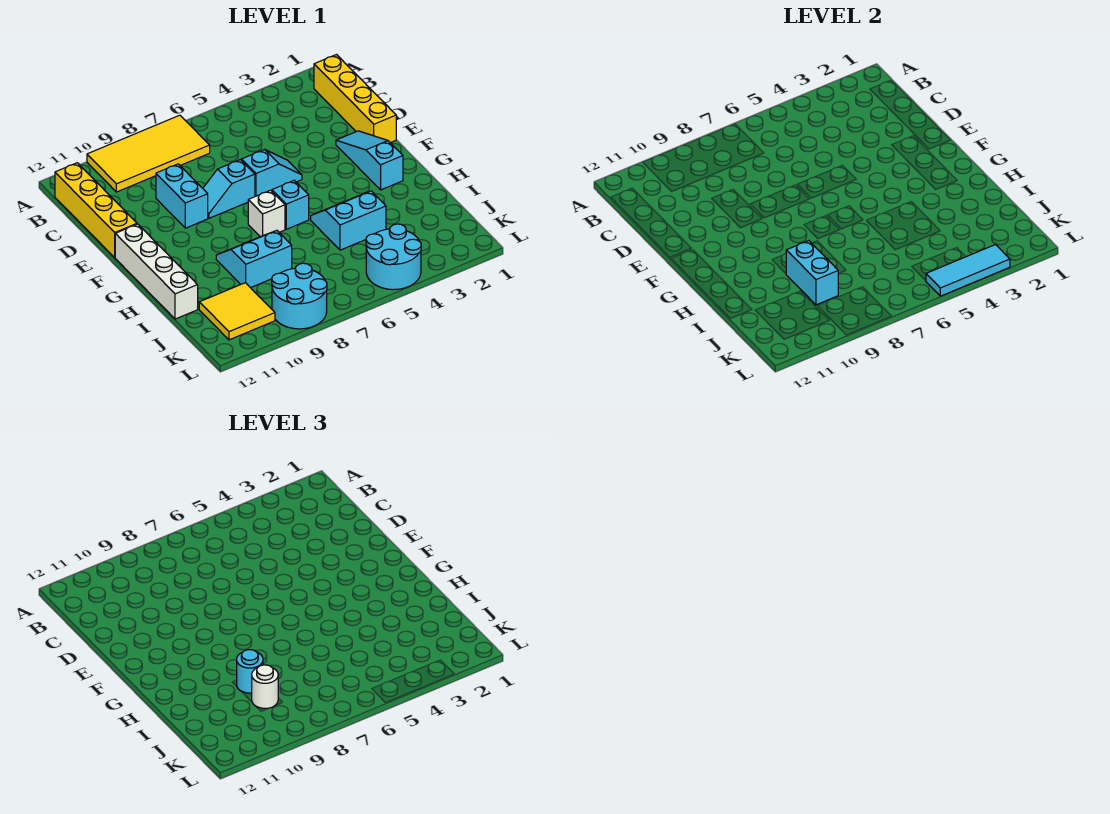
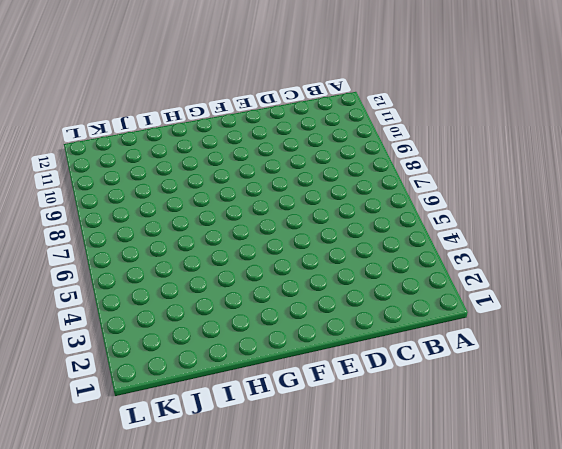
none -> yellow 2x4 tile [87,115,210,192]
none -> yellow 1x4 brick [314,55,396,143]
none -> yellow 1x4 brick [55,163,137,257]

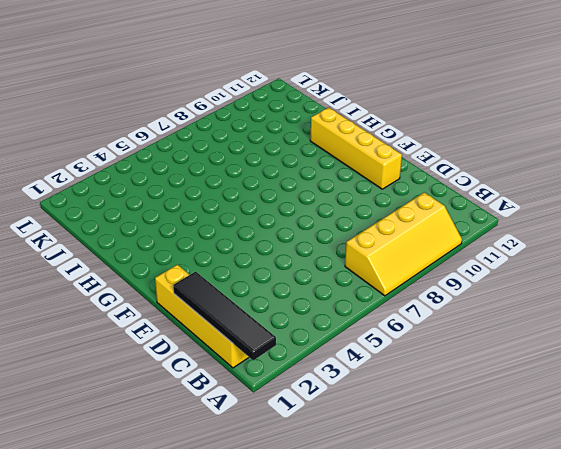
black 1x4 tile [173,272,276,360] -> none
yellow 2x4 slope [345,192,462,296] -> yellow 2x4 tile [87,115,210,192]
yellow 1x4 brick [310,108,402,189] -> yellow 1x4 brick moved to [55,163,137,257]
none -> cyan 1x2 brick [156,164,208,228]
none -> cyan 1x3 slope [336,131,403,190]
none -> cyan 1x2 slope [242,149,302,196]

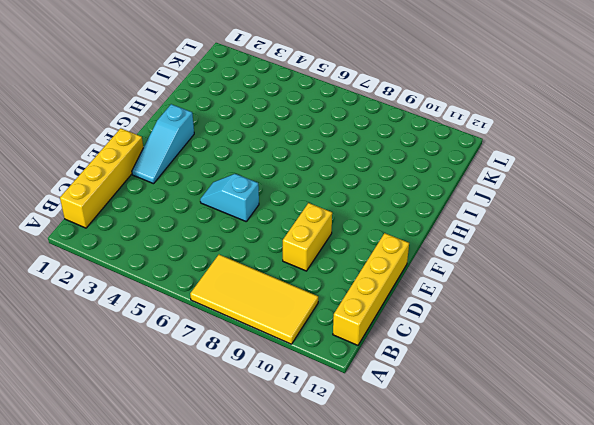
yellow 1x2 brick [283,203,332,271] -> cyan 1x2 brick [156,164,208,228]
none -> cyan 1x2 slope [203,160,255,218]
none -> white 1x4 brick [115,224,198,319]
none -> cyan 1x1 brick [272,180,309,229]

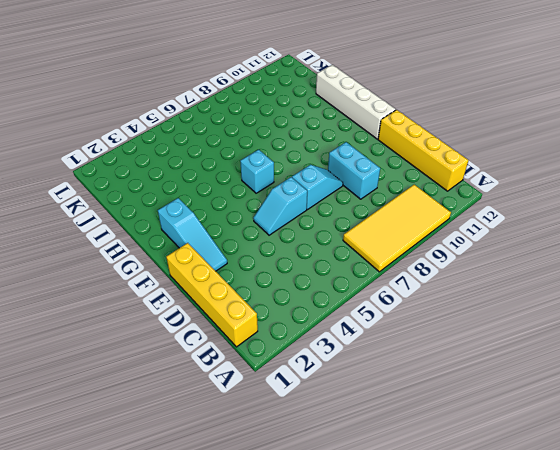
none -> white 1x1 brick [248,190,285,237]
none -> cyan 2x2 slope [311,191,386,250]
none -> cyan 2x2 slope [216,230,292,288]

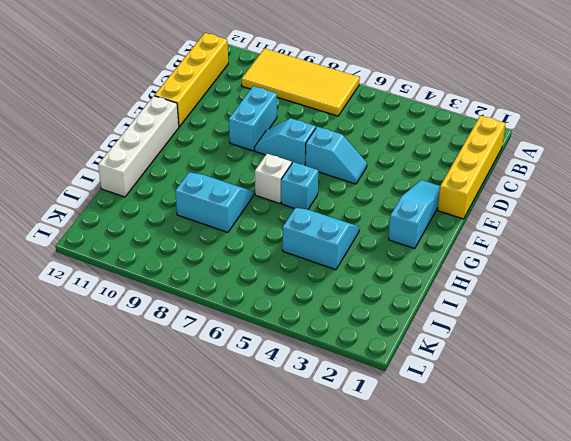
none -> yellow 2x2 tile [199,283,275,340]
none -> cyan 2x2 round brick [366,224,421,290]
none -> cyan 2x2 round brick [272,263,327,329]

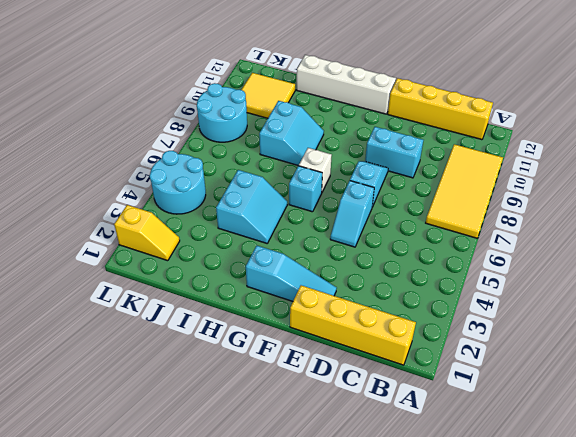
yellow 1x2 slope [114,205,180,261] -> none
none -> cyan 1x2 brick [786,241,838,305]
none -> cyan 1x3 tile [926,244,1010,296]
none -> cyan 1x1 round brick [237,650,263,693]

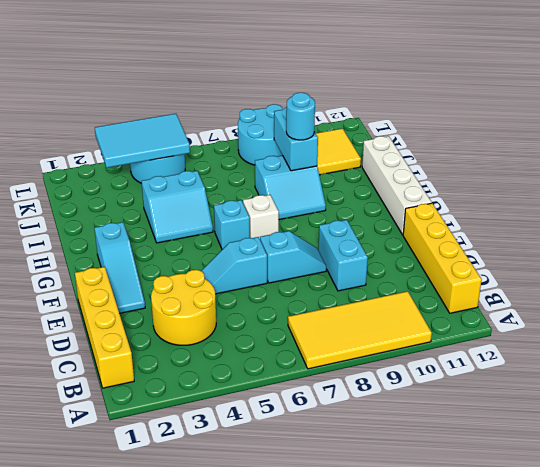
yellow 2x2 round brick [151,270,216,345] -> none
cyan 2x3 tile [95,114,190,168] -> cyan 1x3 tile [926,244,1010,296]
none -> white 1x1 round brick [252,665,278,708]

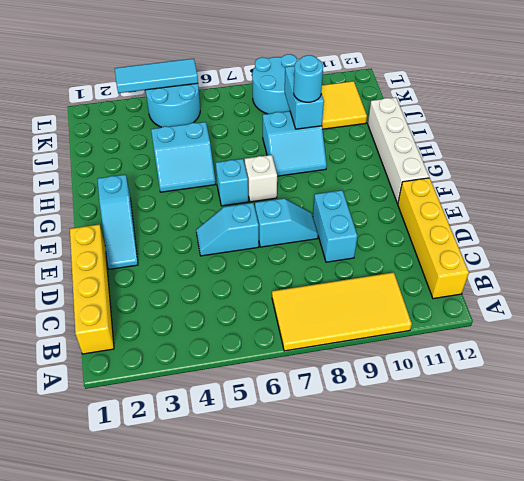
none -> white 1x1 round brick [252,665,278,708]

